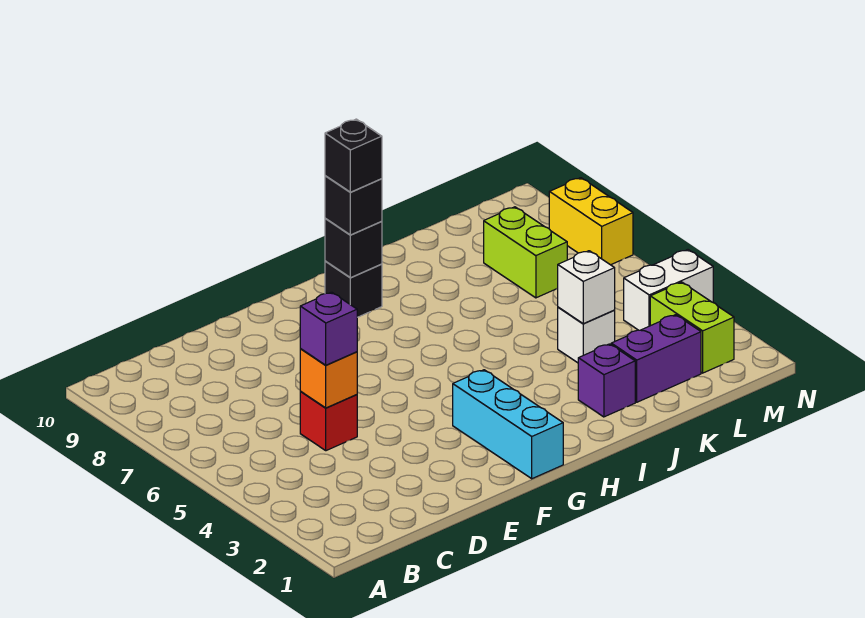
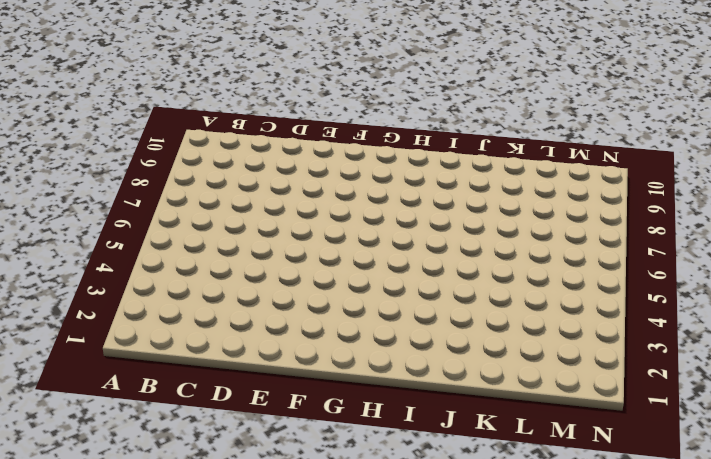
none -> red 1x1 brick [300,392,357,451]
none -> cyan 1x3 brick [453,370,563,479]
none -> black 1x1 brick [325,261,382,317]

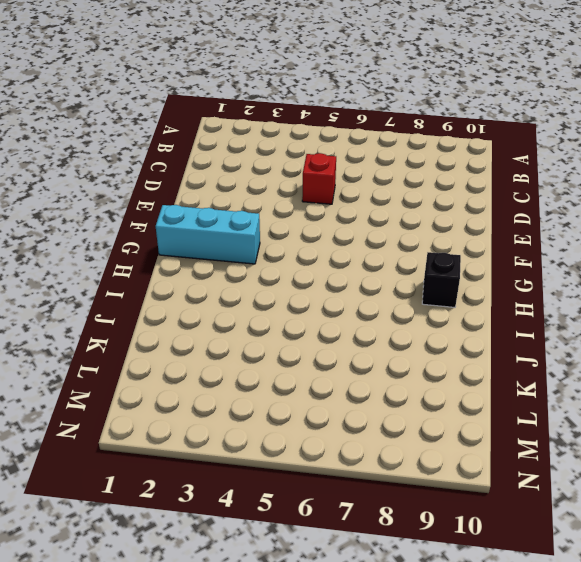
none -> purple 1x1 brick [578,344,635,417]
none -> purple 1x2 brick [611,315,701,402]
none -> white 1x1 brick [558,307,615,363]

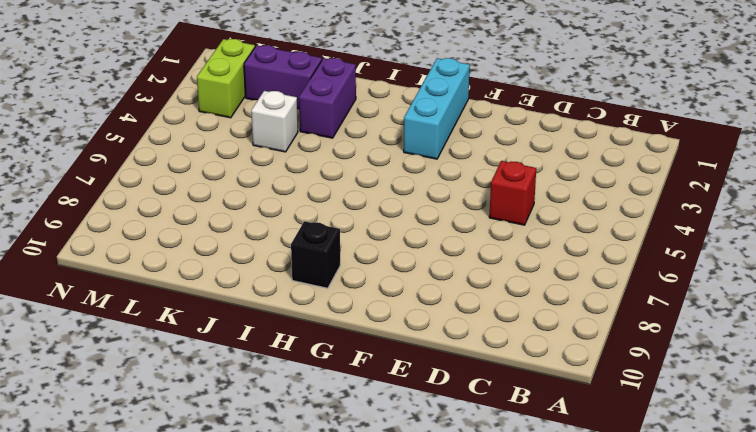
purple 1x2 brick [299,58,356,138] -> purple 1x1 brick [578,344,635,417]
none -> lime 1x2 brick [484,207,567,298]
none -> white 1x2 brick [624,250,713,330]
none -> yellow 1x2 brick [549,178,633,265]

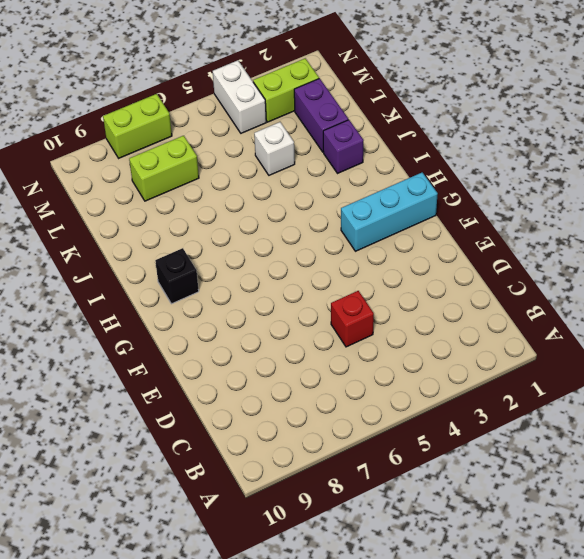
lime 1x2 brick [103,94,172,158] -> yellow 1x2 brick [549,178,633,265]
none -> orange 1x1 brick [300,349,357,408]
none -> black 1x1 brick [325,218,382,278]
none -> white 1x1 brick [558,251,615,324]

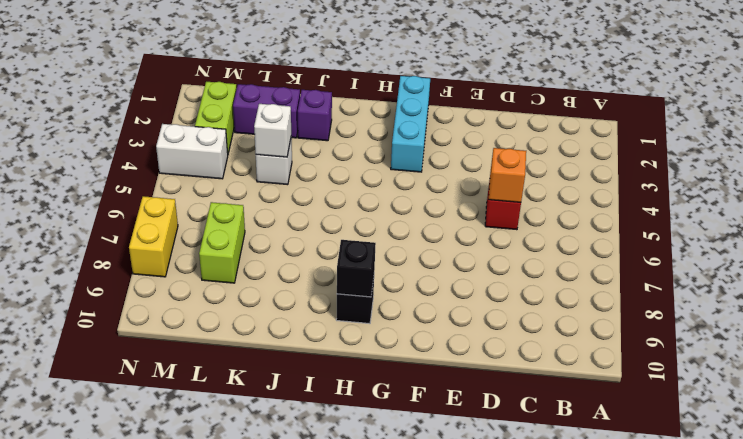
none -> purple 1x1 brick [300,292,357,365]
none -> black 1x1 brick [325,176,382,235]
none -> black 1x1 brick [325,119,382,192]

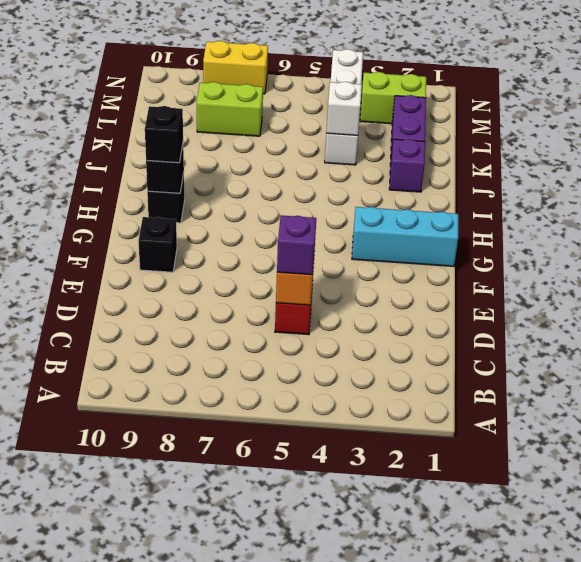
black 1x1 brick [138,217,177,272] -> black 1x1 brick moved to [325,119,382,192]

